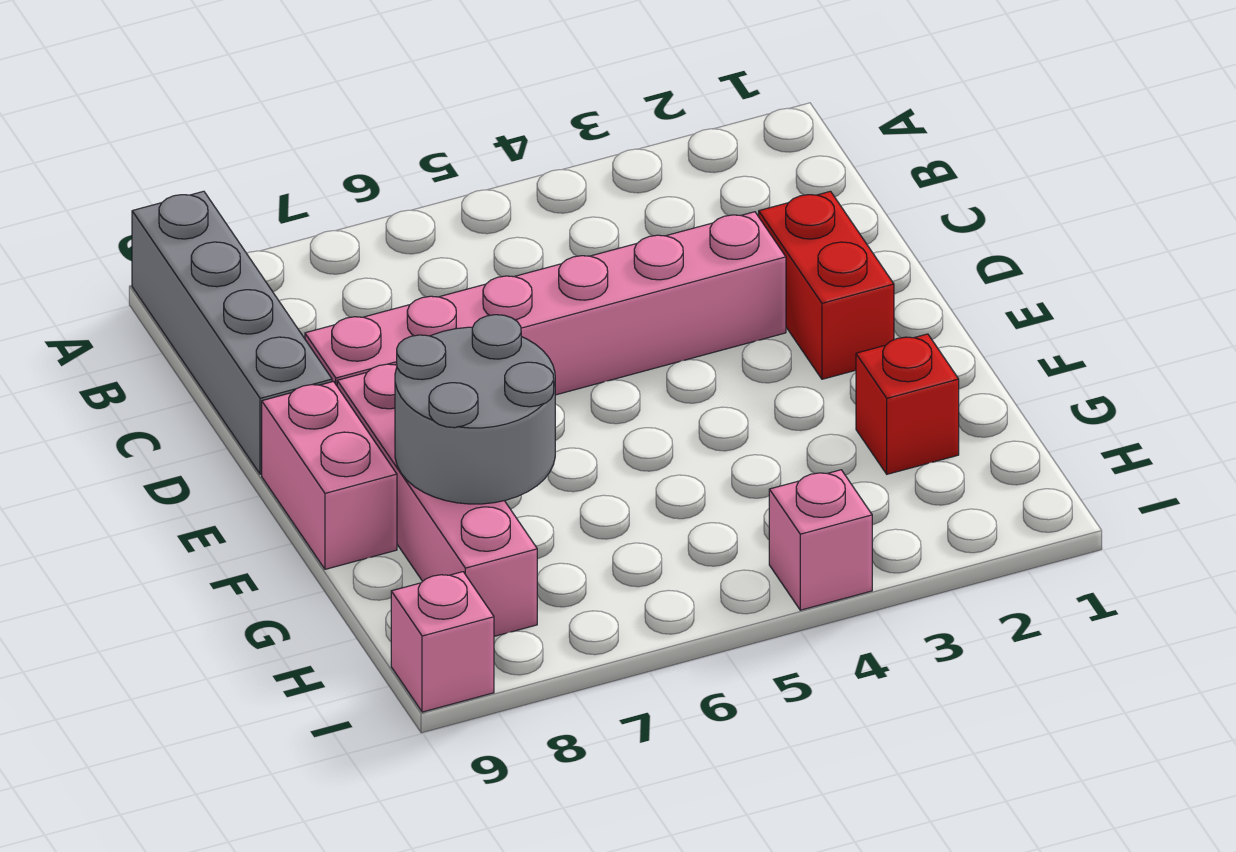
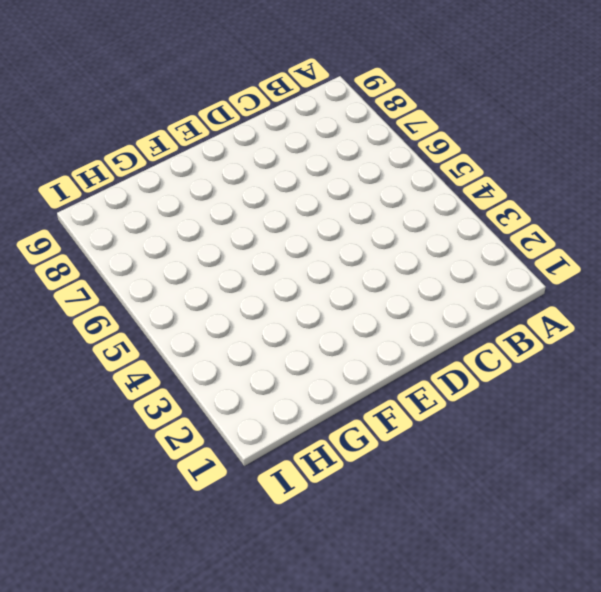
none -> grey 1x4 brick [132,191,332,474]
none -> red 1x2 brick [759,191,894,379]

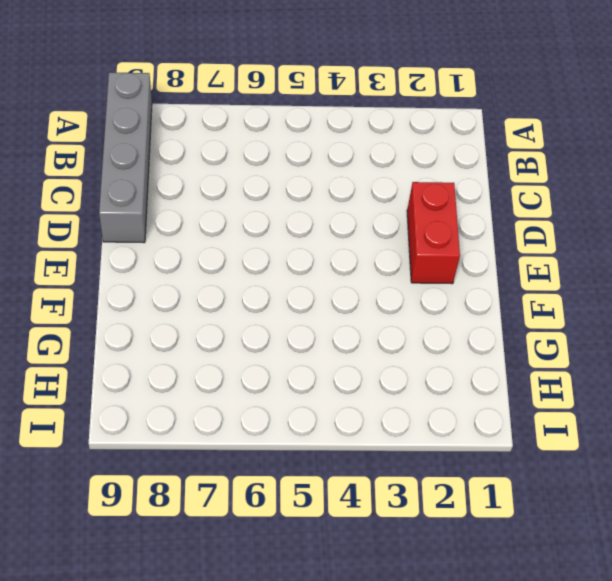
none -> pink 1x6 brick [305,212,786,395]
none -> pink 1x4 brick [337,364,537,636]

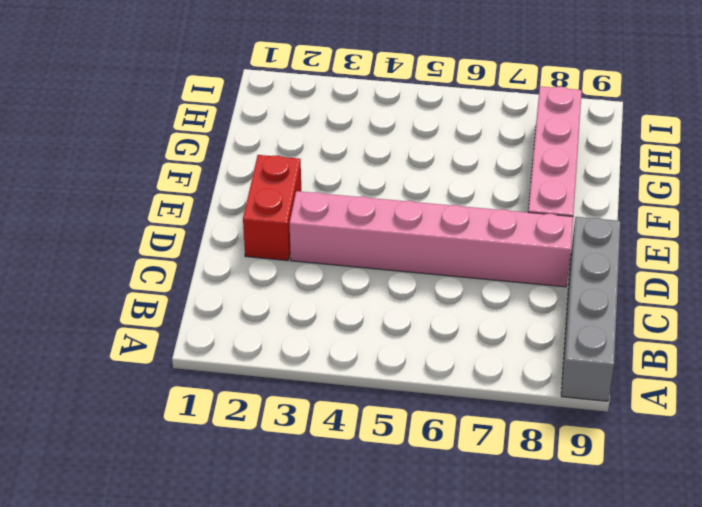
none -> pink 1x2 brick [262,382,397,569]
none -> red 1x1 brick [856,334,959,474]

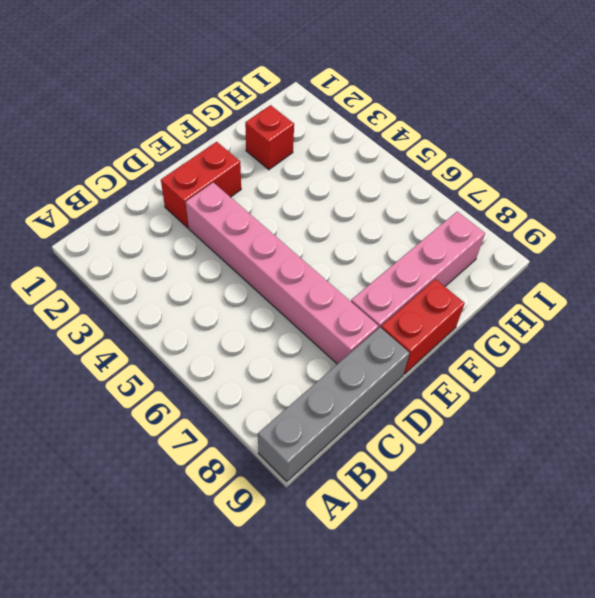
red 1x2 brick [381,279,465,374] -> pink 1x2 brick [262,382,397,569]
none -> pink 1x1 brick [769,470,872,610]
none -> pink 1x1 brick [391,572,494,712]

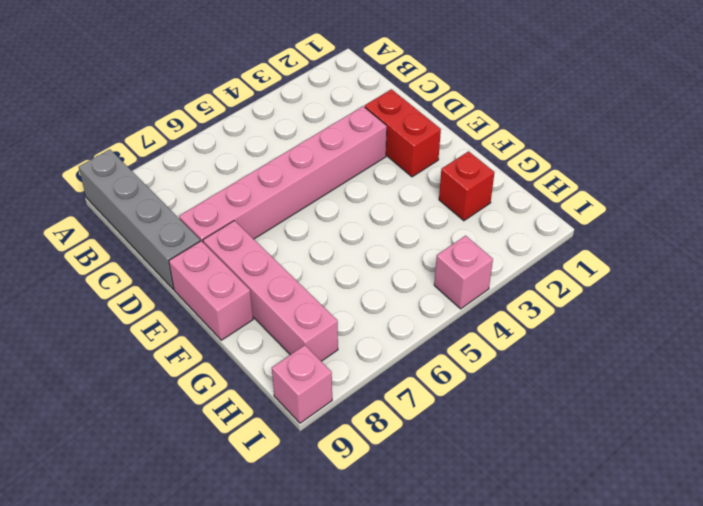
none -> grey 2x2 round brick [395,315,555,504]

